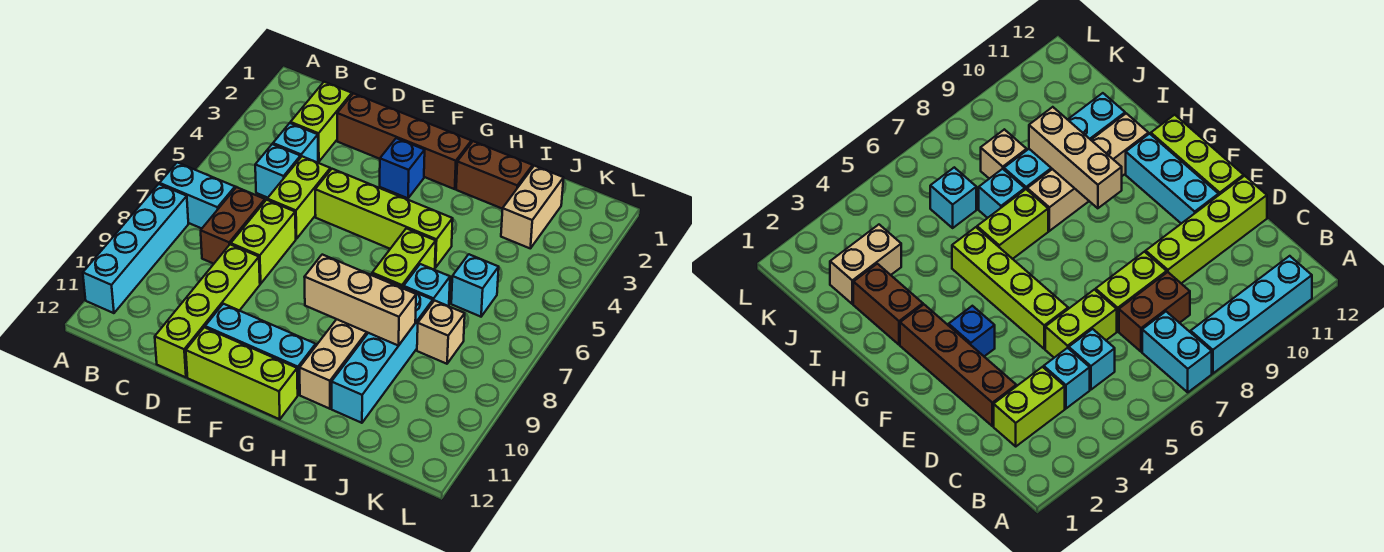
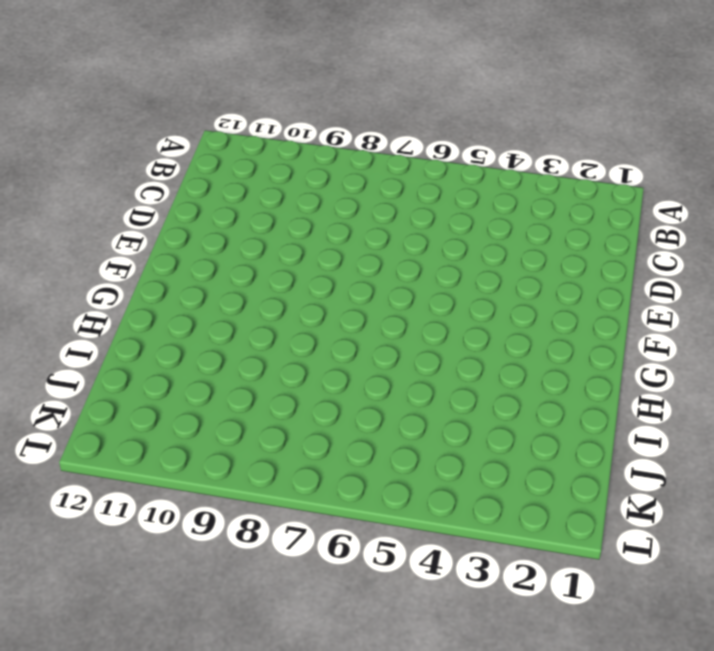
none -> cyan 1x2 brick [160,162,235,228]
none -> cyan 1x4 brick [83,184,188,313]
none -> lime 1x2 brick [290,82,352,162]

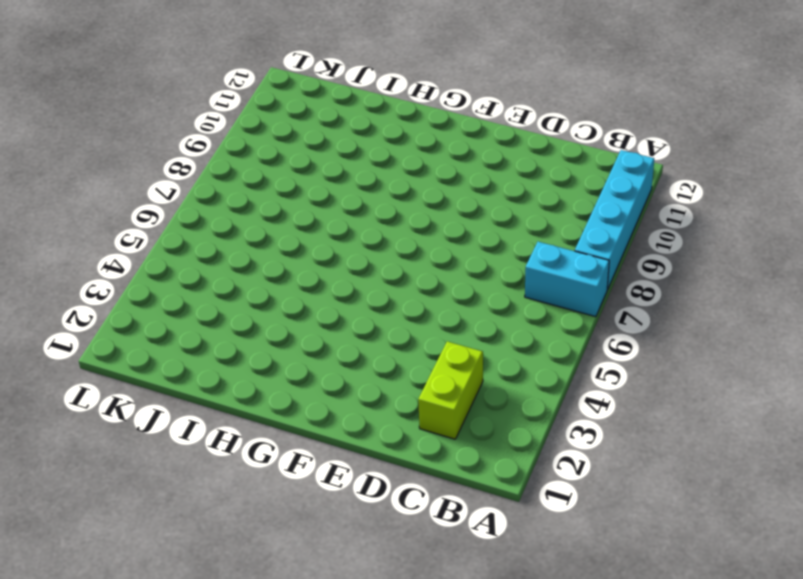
none -> cyan 1x1 brick [273,123,318,163]
none -> cyan 1x1 brick [255,144,300,198]
none -> brown 1x2 brick [201,187,265,264]

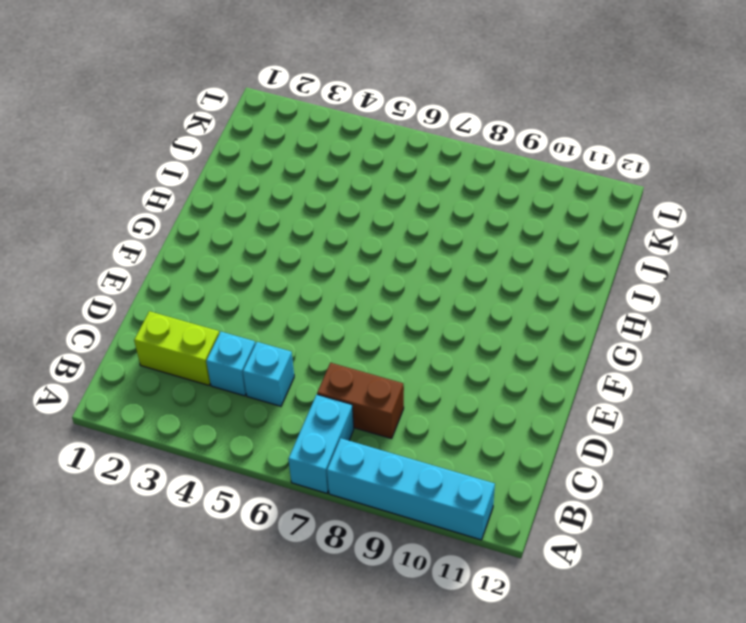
none -> brown 1x4 brick [337,93,471,189]
none -> lime 1x2 brick [267,156,330,239]
none -> lime 1x2 brick [231,200,296,284]

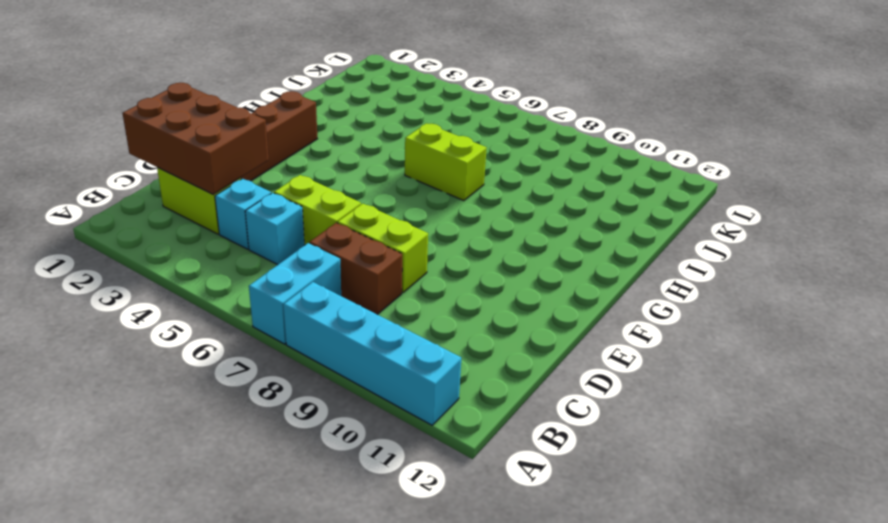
brown 2x3 brick [122,83,269,194] -> none
none -> lime 1x4 brick [155,244,260,377]
none -> lime 1x4 brick [315,169,453,268]
none -> cyan 1x3 brick [205,304,316,395]

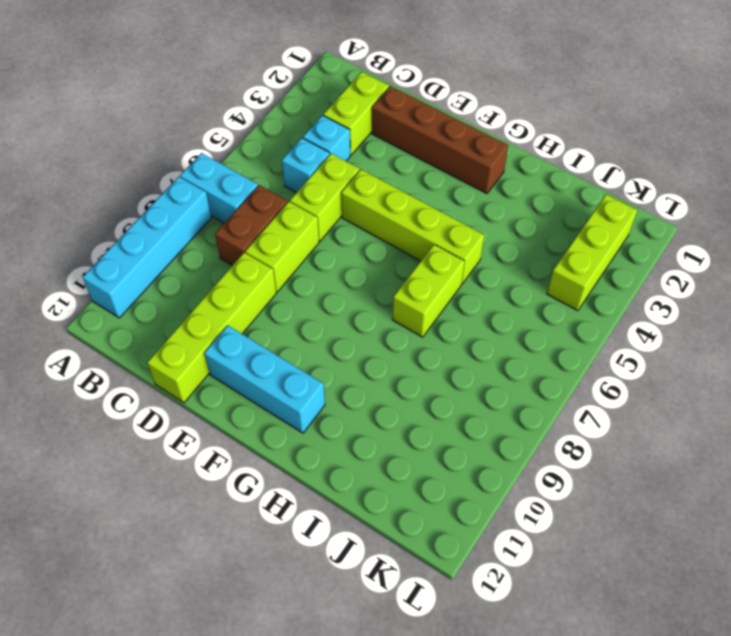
lime 1x3 brick [547,194,637,311] -> lime 1x3 brick turned to [186,327,298,419]
none -> blue 1x1 brick [380,138,425,198]
none -> brown 1x2 brick [456,141,533,209]
none -> tan 1x4 brick [300,274,401,409]

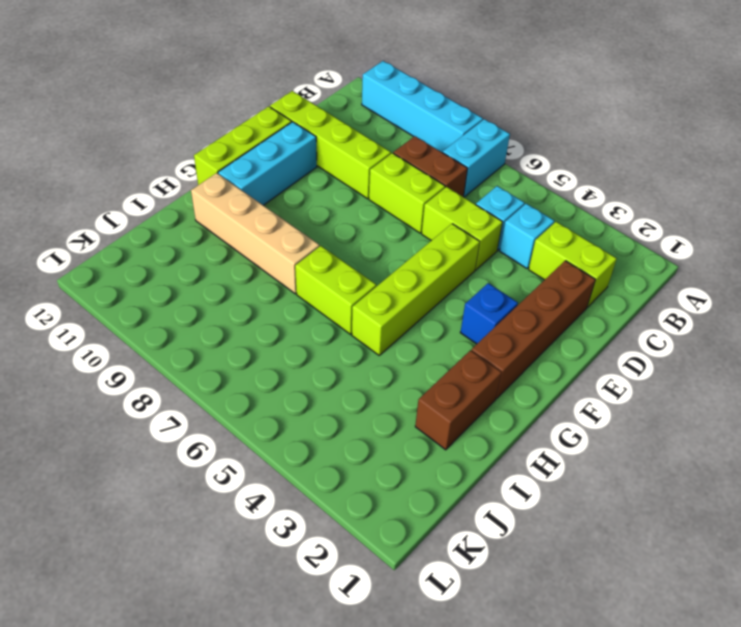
none -> cyan 1x1 brick [404,264,450,306]
none -> cyan 1x4 brick [332,287,433,423]
none -> tan 1x2 brick [501,166,564,248]

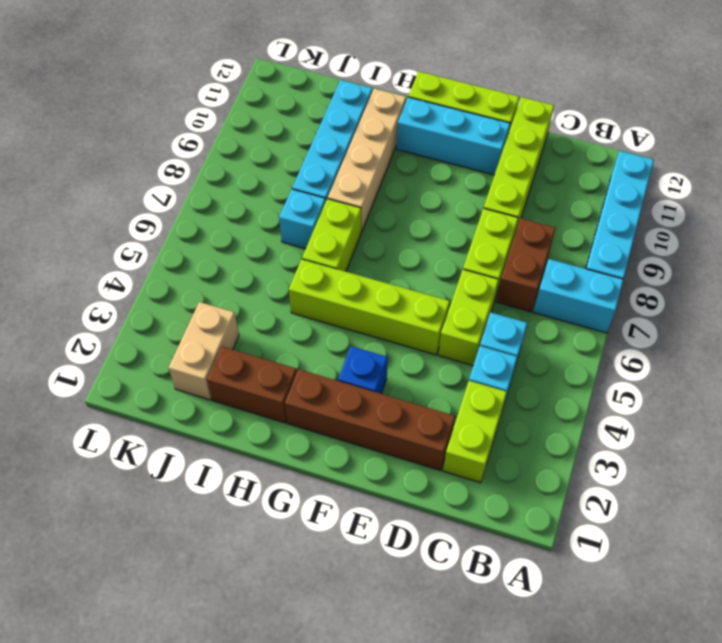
none -> cyan 1x1 brick [451,254,499,317]
none -> tan 1x1 brick [417,301,465,364]
none -> tan 1x3 brick [305,255,416,346]

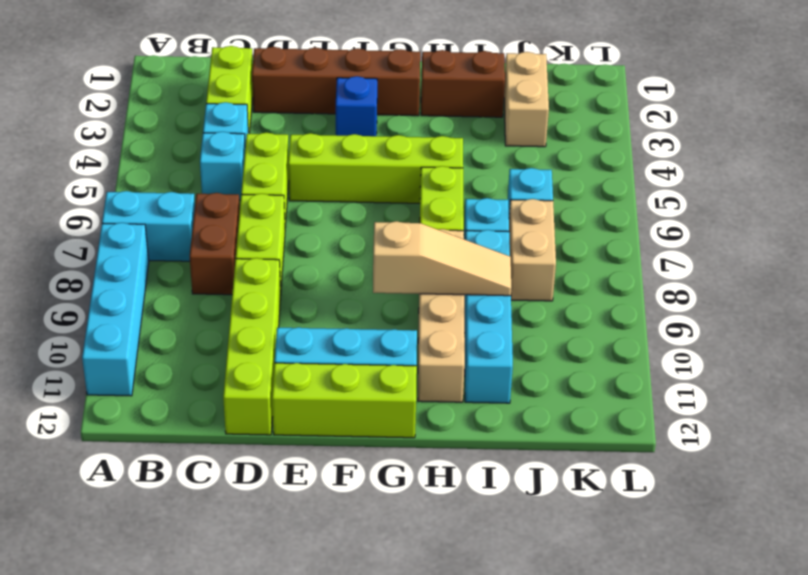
tan 1x3 slope [373,221,511,296] -> tan 1x3 brick [305,255,416,346]
tan 1x2 brick [509,199,556,301] -> tan 1x1 brick [417,301,465,364]

